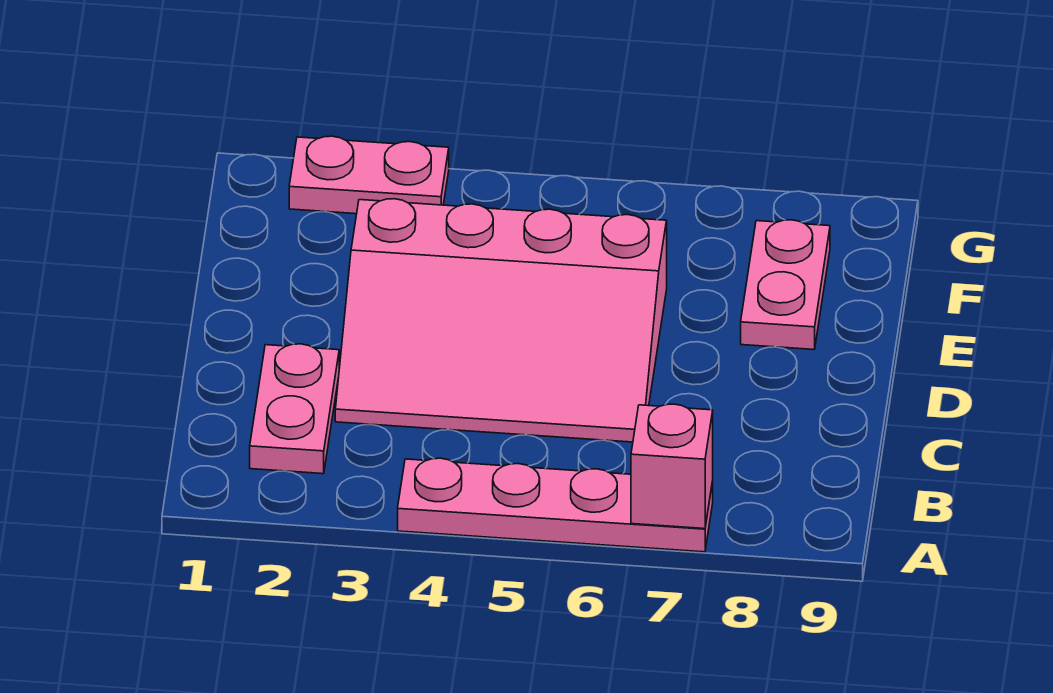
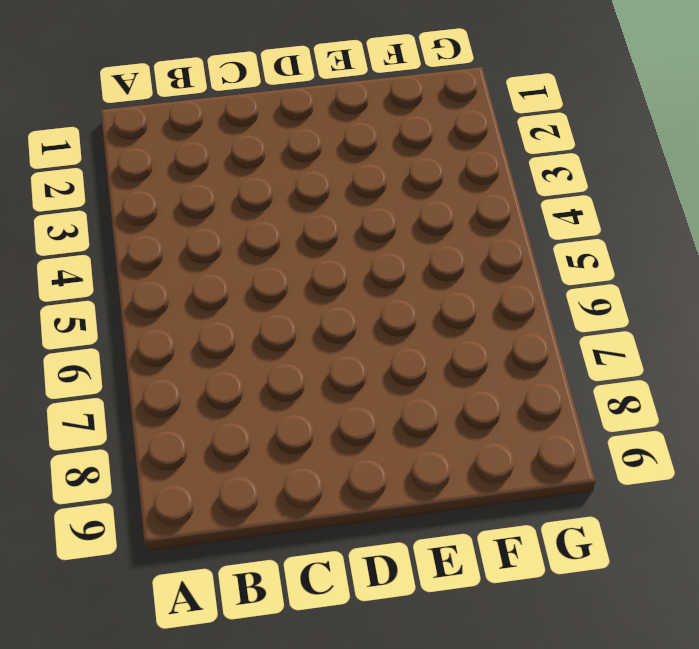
none -> pink 1x4 plate [398,458,713,552]
none -> pink 1x2 plate [250,344,339,474]

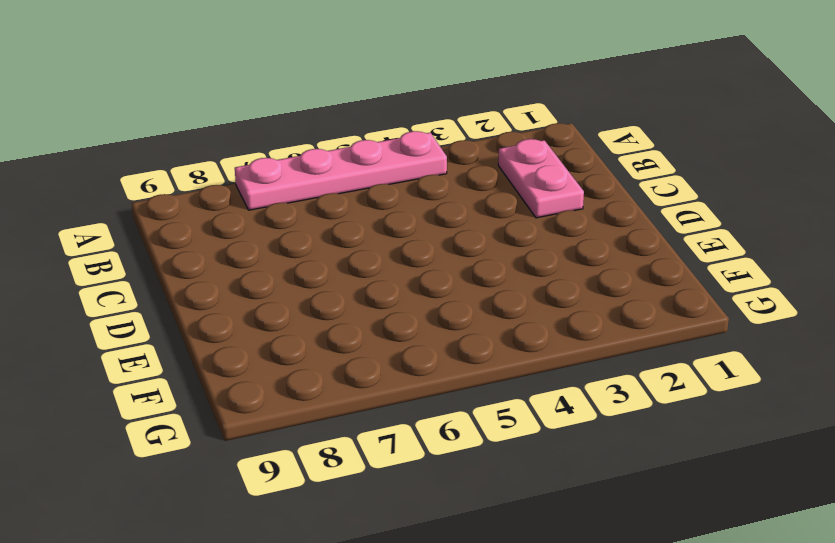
none -> pink 3x4 slope [335,199,667,442]
none -> pink 1x2 plate [741,220,830,350]

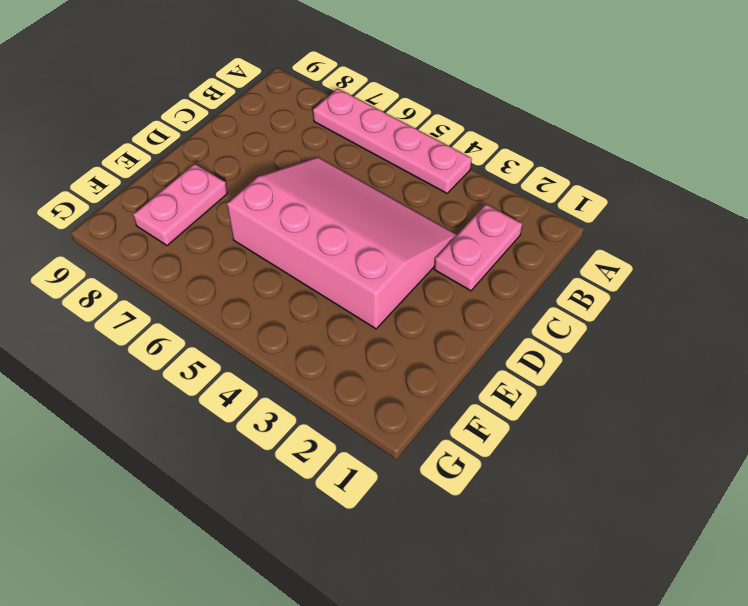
none -> pink 1x2 plate [289,136,449,214]
none -> pink 1x1 brick [631,404,713,529]

